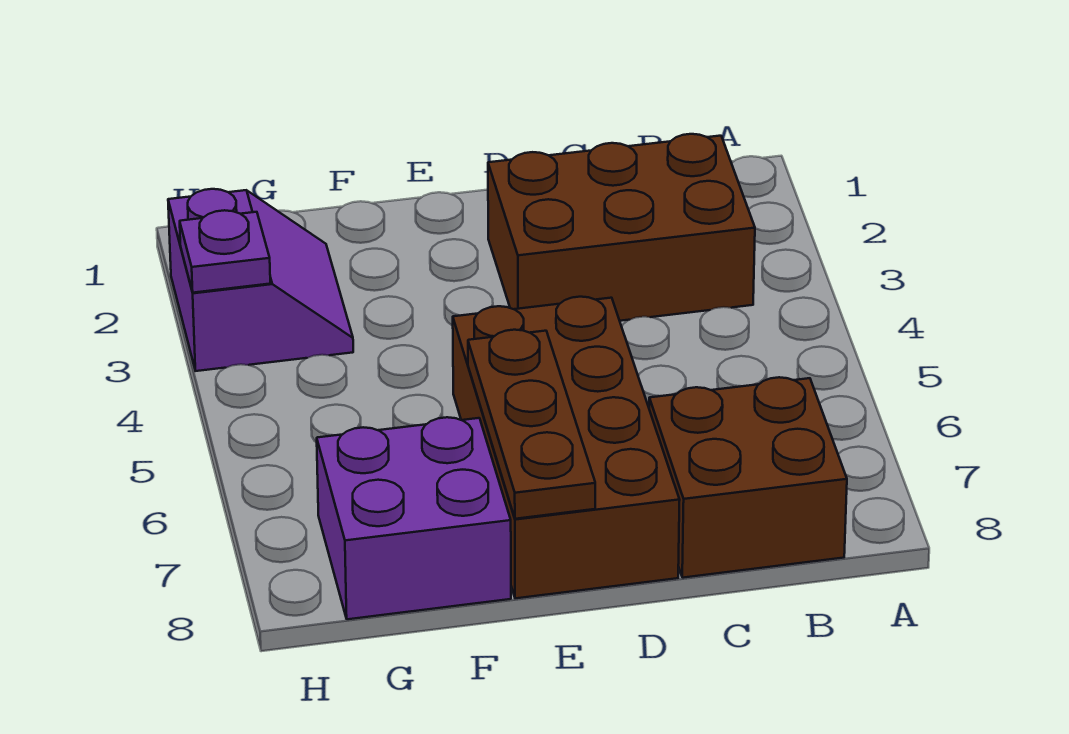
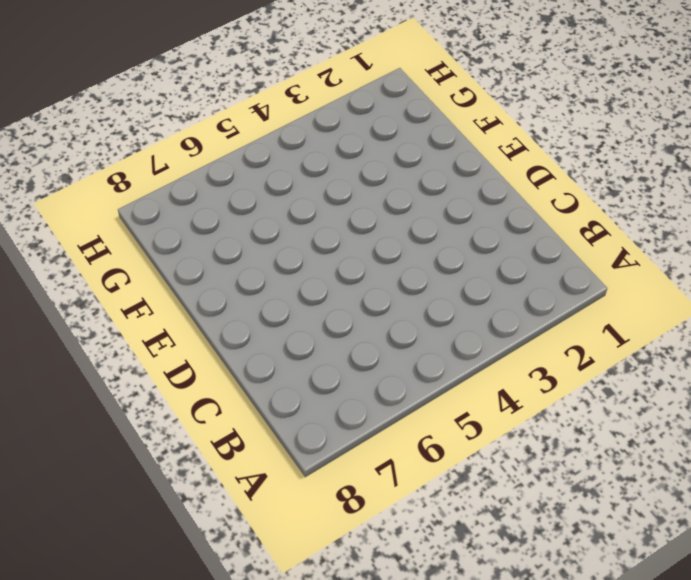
none -> brown 2x3 brick [488,134,755,321]
none -> brown 2x2 brick [649,377,847,578]

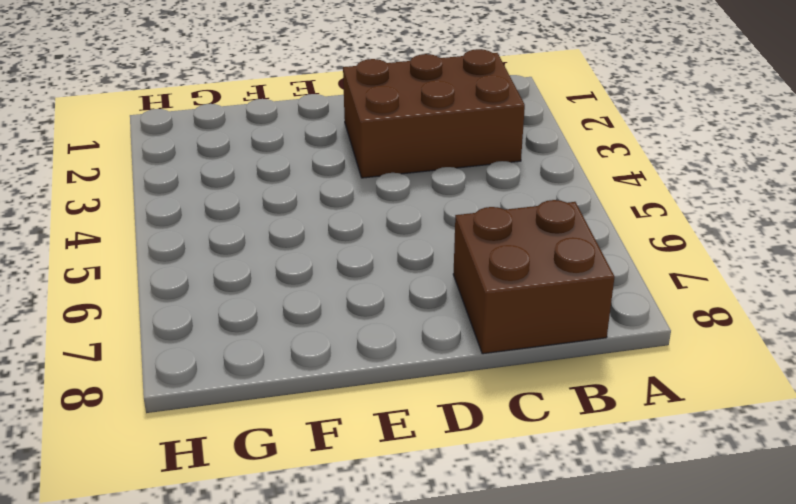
none -> brown 2x4 brick [453,297,680,598]
none -> purple 2x2 brick [317,417,511,619]

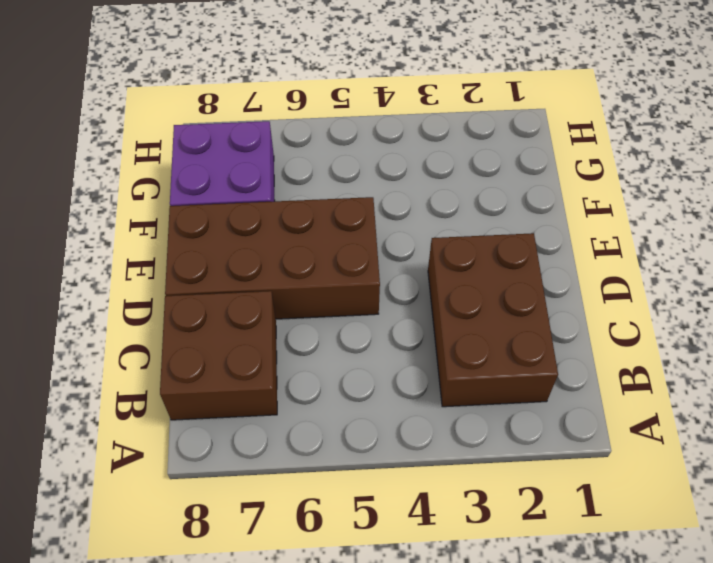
none -> purple 2x2 slope [168,189,353,371]
none -> brown 1x3 plate [468,330,595,519]

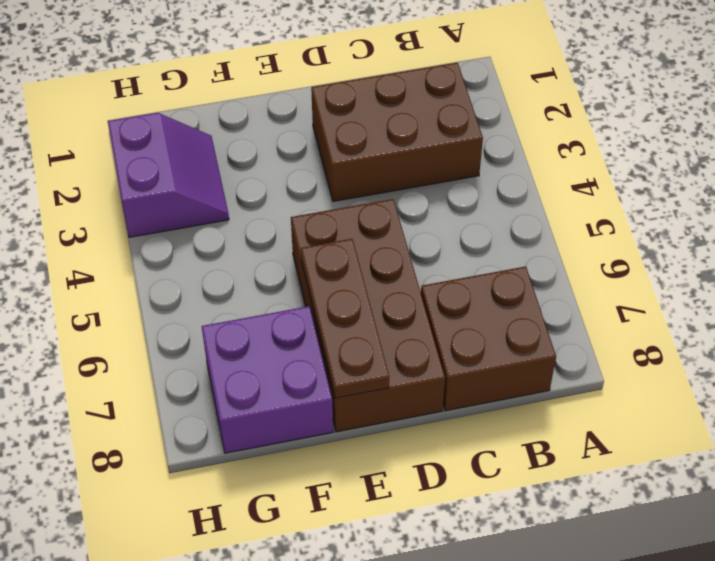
none -> purple 1x1 plate [180,210,270,293]

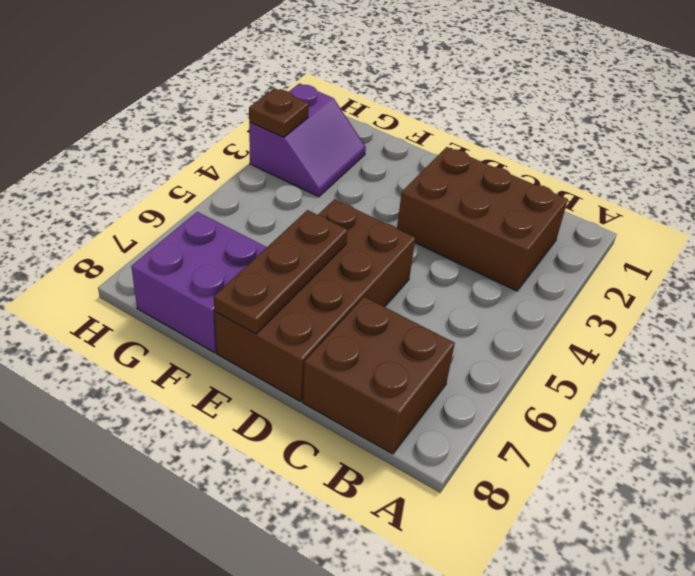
brown 1x1 plate [249,88,309,137] -> purple 1x1 plate [180,210,270,293]

